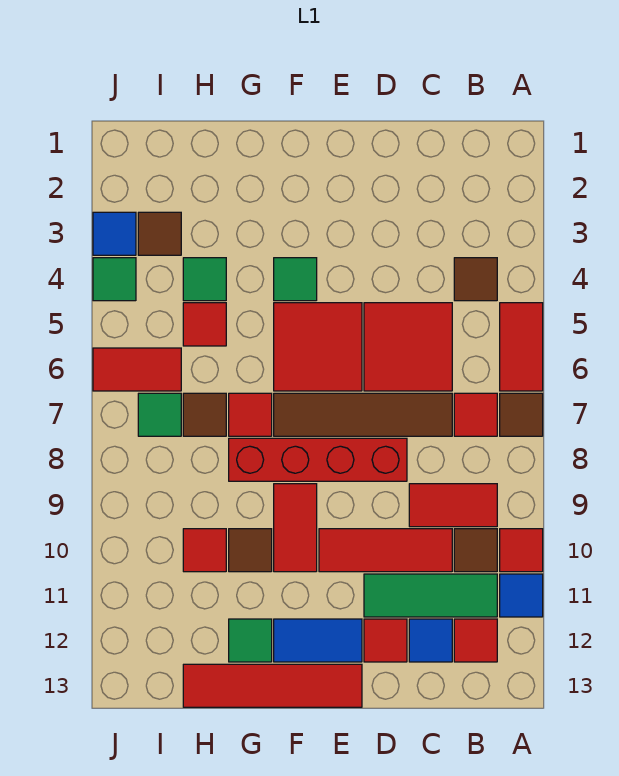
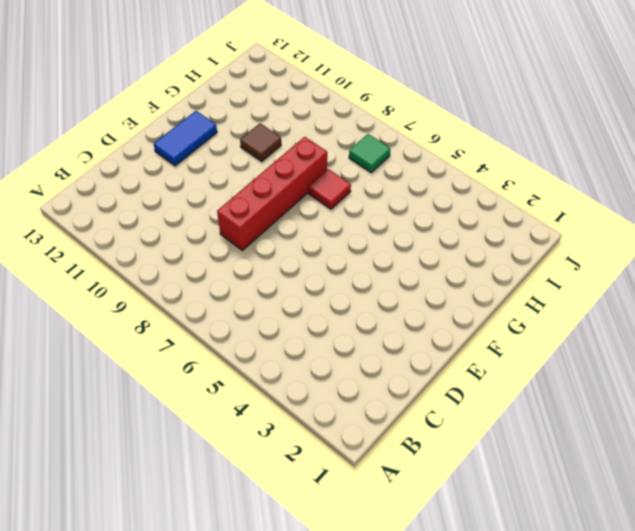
none -> red 1x2 tile [500,303,543,391]
none -> brown 1x1 tile [500,393,543,436]
none -> red 1x1 tile [500,529,543,572]
none -> blue 1x1 tile [500,574,543,617]

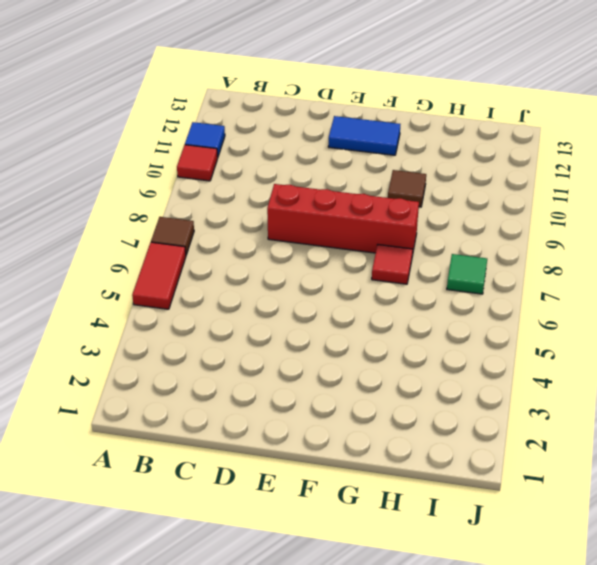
none -> brown 1x1 tile [454,258,497,301]
none -> red 1x1 tile [454,393,497,436]
none -> red 1x2 tile [409,484,497,527]
none -> brown 1x1 tile [454,529,497,572]

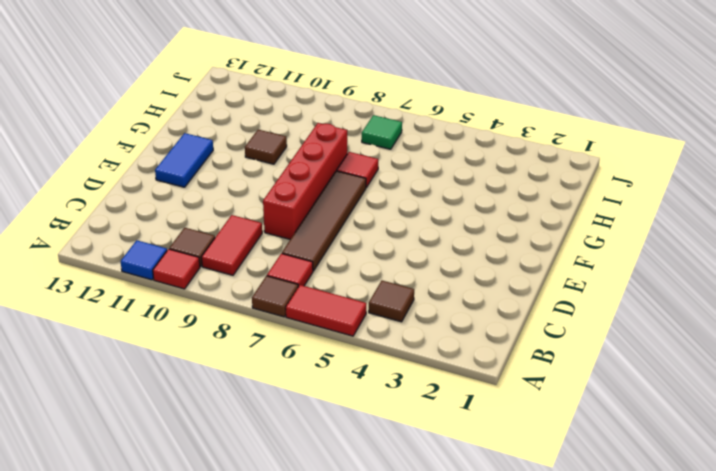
none -> green 1x3 tile [364,574,497,617]
none -> red 1x1 tile [454,619,497,662]
none -> red 2x2 tile [364,303,452,391]
none -> red 1x3 tile [319,529,452,572]

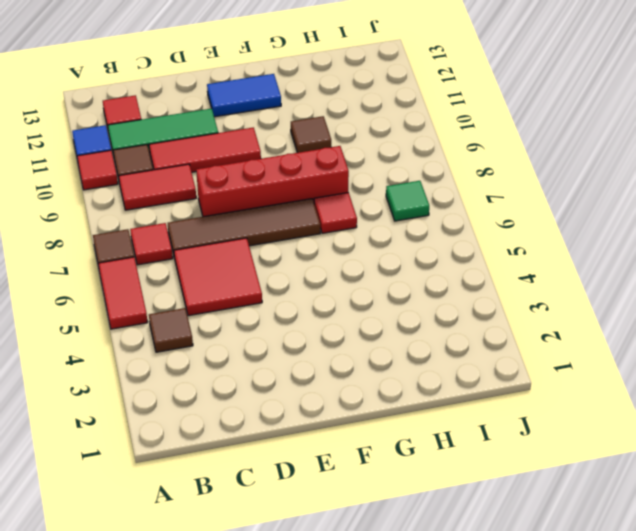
none -> blue 1x1 tile [409,619,452,662]
none -> red 1x1 tile [364,619,407,662]
none -> red 2x2 tile [274,303,362,391]
none -> red 1x4 tile [183,664,362,707]

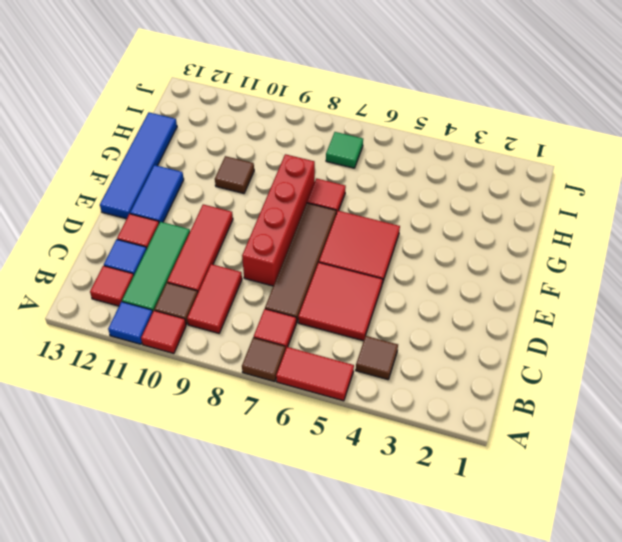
blue 1x4 tile [100,112,177,219] -> red 1x4 tile [183,664,362,707]
none -> green 1x1 tile [274,258,317,301]
none -> red 1x2 tile [274,484,317,572]
none -> green 1x1 tile [229,619,272,662]
none -> green 1x1 tile [183,258,226,301]

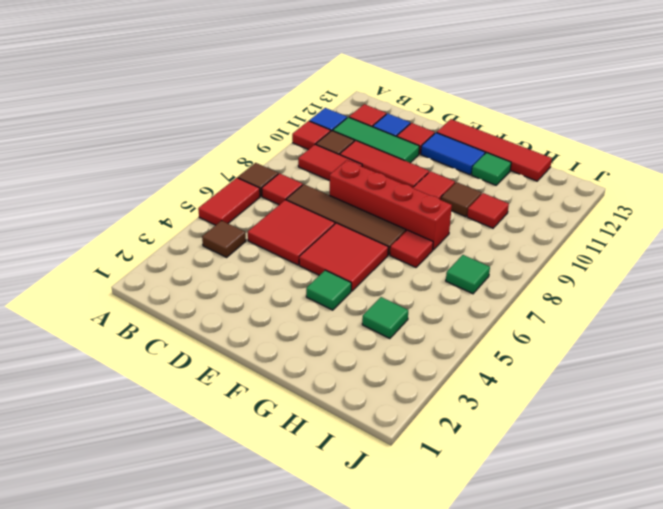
none -> red 1x1 tile [183,303,226,346]
none -> brown 1x1 tile [183,393,226,436]
none -> brown 1x1 tile [138,212,181,255]
none -> red 1x2 tile [93,348,181,391]

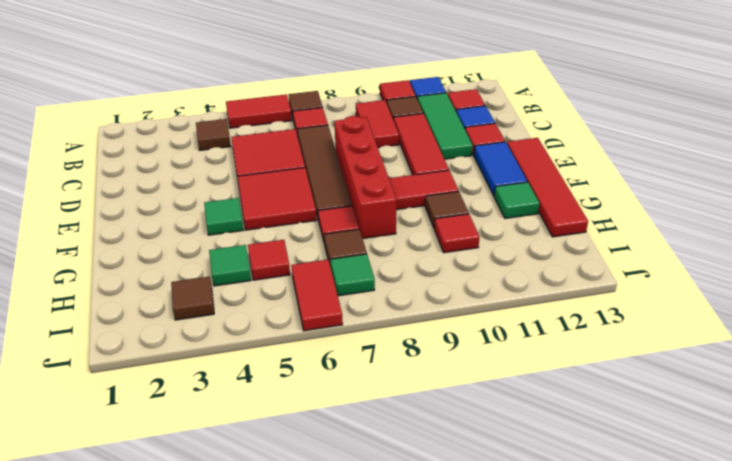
none -> blue 1x1 tile [93,212,136,255]
none -> green 1x1 tile [93,258,136,301]

